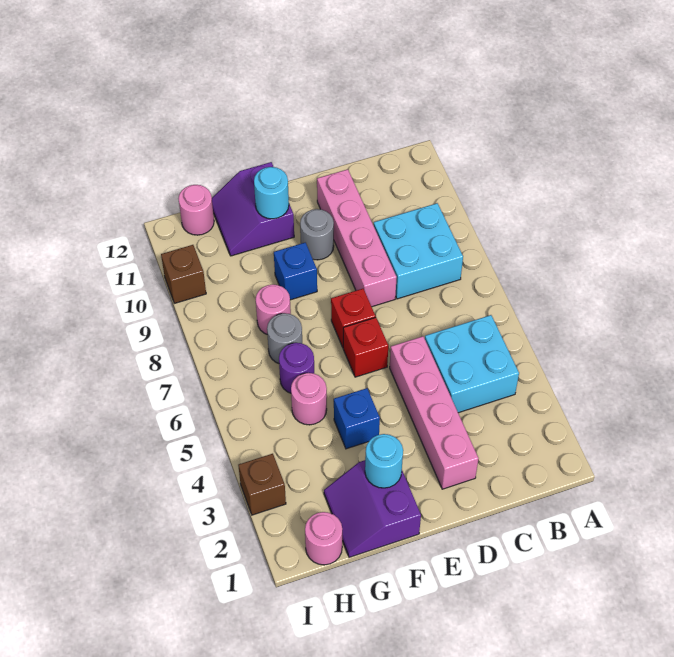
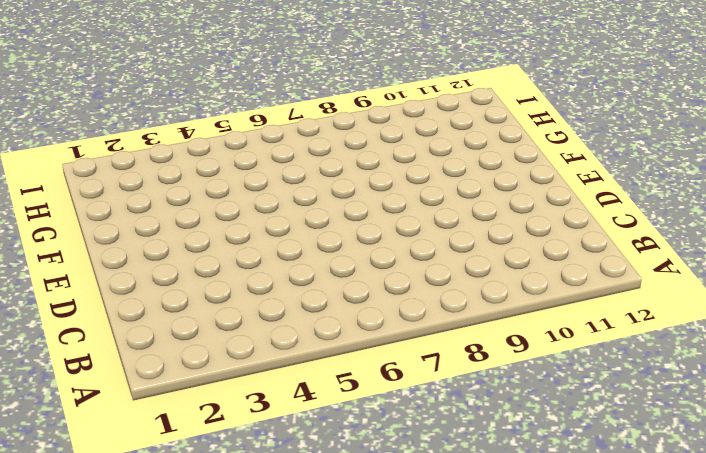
none -> cyan 2x2 brick [425,315,519,413]
none -> cyan 2x2 brick [374,203,463,299]
none -> pink 1x4 brick [390,336,479,489]

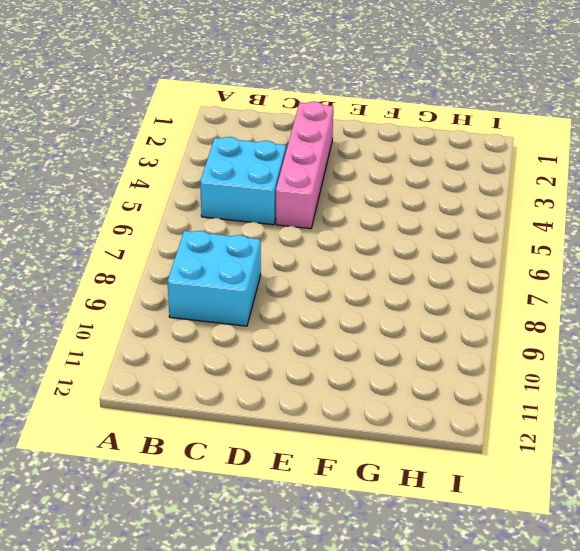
none -> pink 1x4 brick [317,169,397,307]
none -> red 1x1 brick [343,317,388,377]
none -> red 1x1 brick [331,289,376,347]

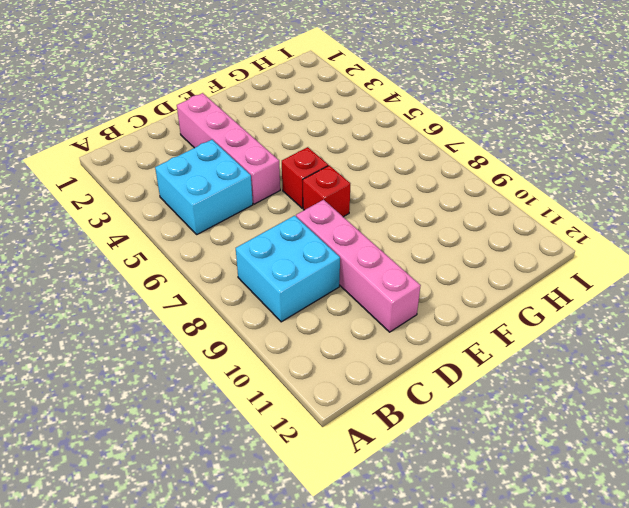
none -> grey 1x1 round brick [300,209,334,260]
none -> purple 2x2 slope [324,460,421,557]
none -> blue 1x1 brick [334,388,380,449]

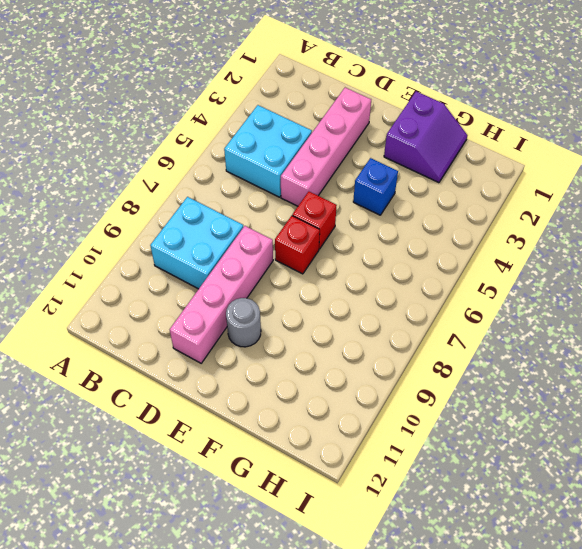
none -> blue 1x1 brick [274,243,317,300]
none -> purple 2x2 slope [212,162,294,256]
none -> pink 1x1 round brick [291,373,327,425]

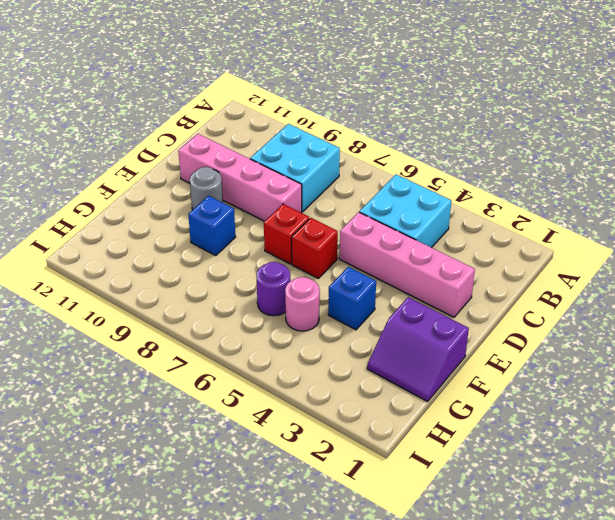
none -> purple 2x2 slope [212,162,294,256]
none -> grey 1x1 round brick [267,313,302,363]
none -> pink 1x1 round brick [256,284,291,334]

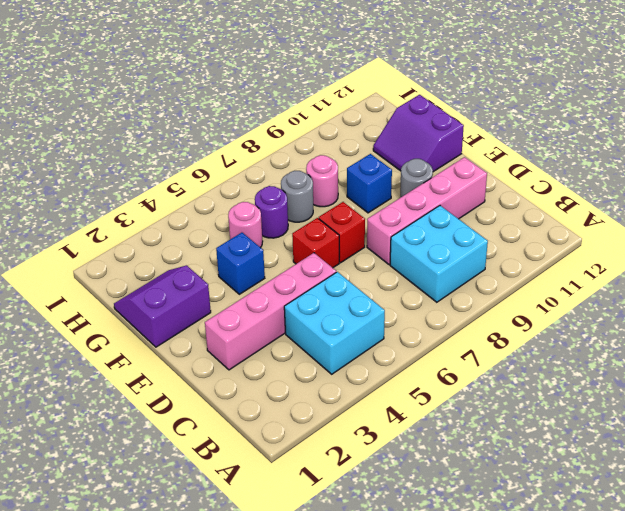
purple 2x2 slope [373,95,464,172] -> purple 2x2 slope turned to [212,162,294,256]
none -> pink 1x1 round brick [305,512,342,565]
none -> pink 1x1 round brick [178,185,214,235]
none -> brown 1x1 brick [238,454,286,515]

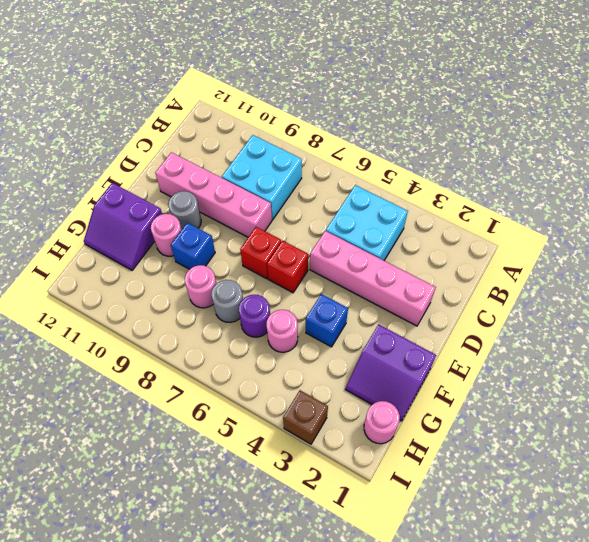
pink 1x1 round brick [151,214,182,256] -> pink 1x1 round brick moved to [178,185,214,235]
none -> brown 1x1 brick [161,245,206,303]
none -> cyan 1x1 round brick [365,434,403,488]
none -> cyan 1x1 round brick [254,167,289,219]

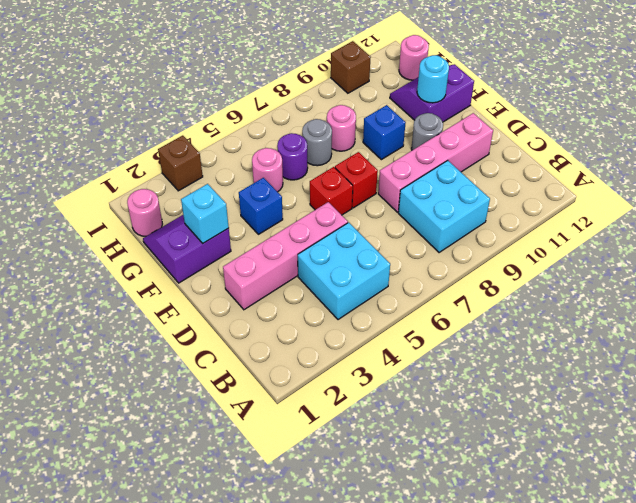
cyan 1x1 brick [181,184,229,243] -> cyan 1x1 round brick [365,434,403,488]

